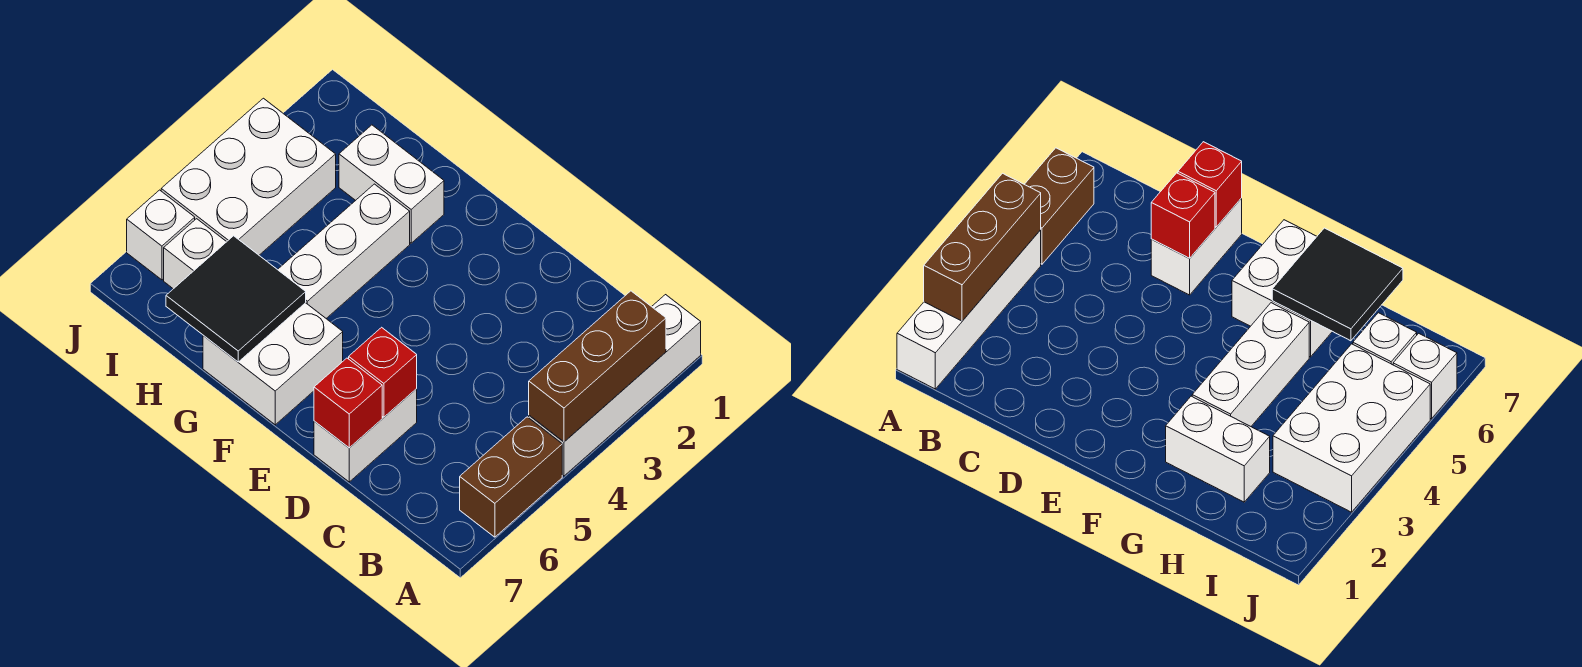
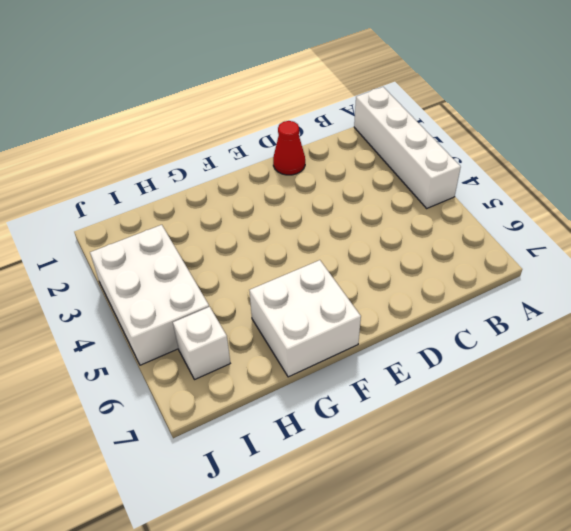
red 1x1 cone [273,121,305,175] -> none
none -> brown 1x2 brick [460,417,562,537]
none -> white 1x2 brick [314,389,417,482]
none -> white 1x2 brick [339,125,444,243]

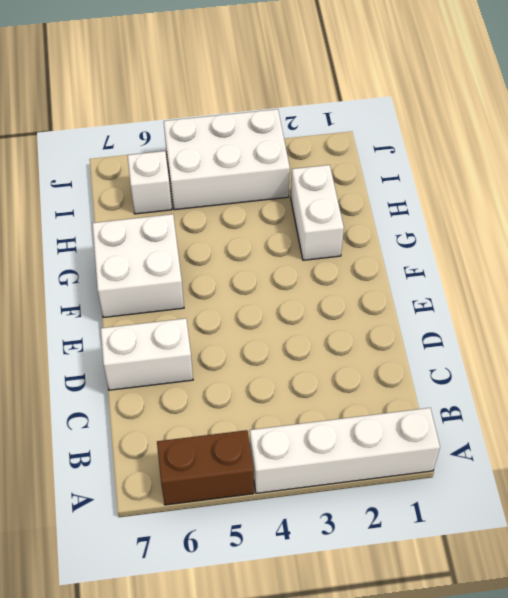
none -> white 1x3 brick [278,184,410,318]
none -> white 1x1 brick [127,190,195,280]
none -> brown 1x3 brick [529,291,666,442]

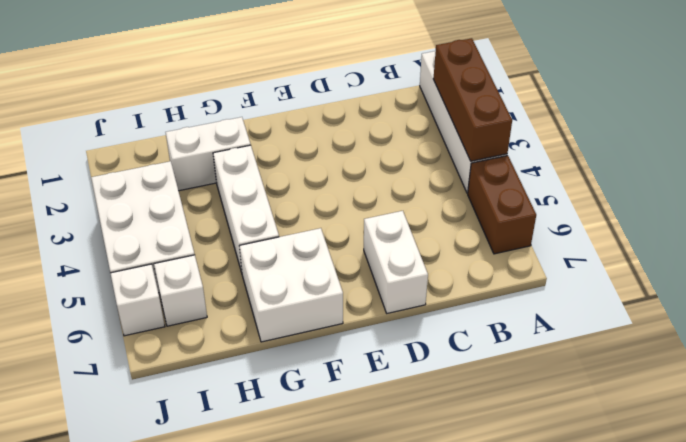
none -> red 1x1 brick [349,327,417,417]
none -> red 1x1 brick [314,358,382,448]
none -> black 2x2 tile [166,236,306,362]

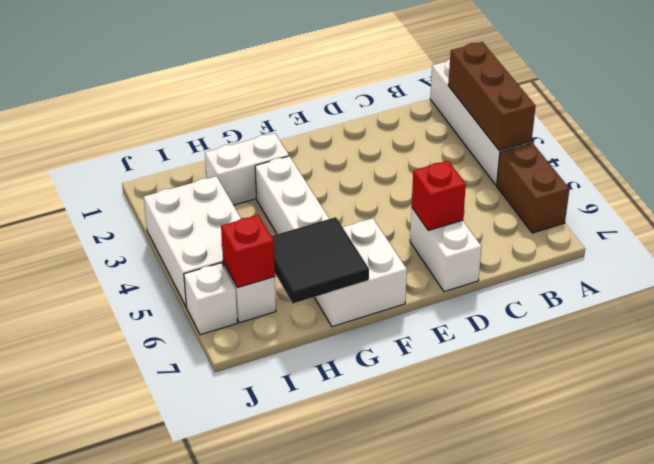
red 1x1 brick [221,215,275,288] -> red 1x1 brick moved to [314,358,382,448]

